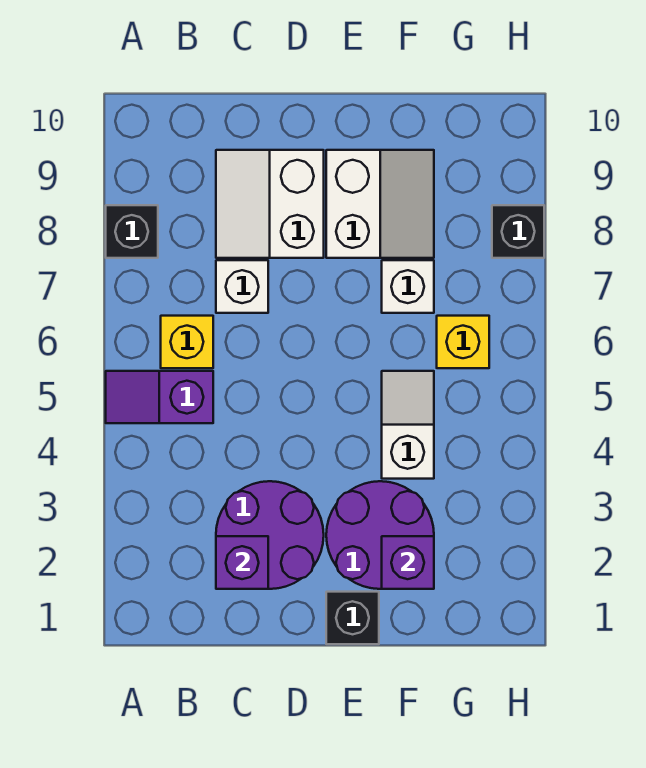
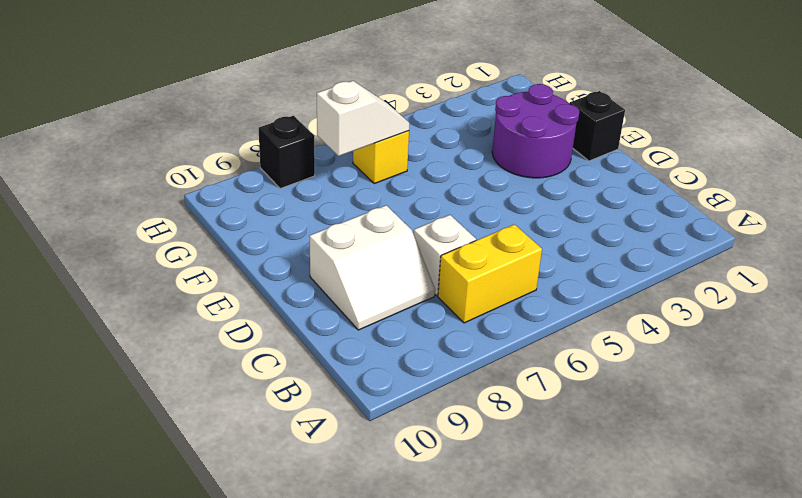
yellow 1x2 brick [438,224,542,323] -> yellow 1x1 brick [161,316,213,368]
white 1x2 slope [317,81,409,156] -> white 1x2 slope turned to [382,371,434,479]
none -> purple 1x2 slope [106,371,213,423]
none -> black 1x1 brick [106,205,158,258]
none -> purple 2x2 round brick [216,481,324,589]

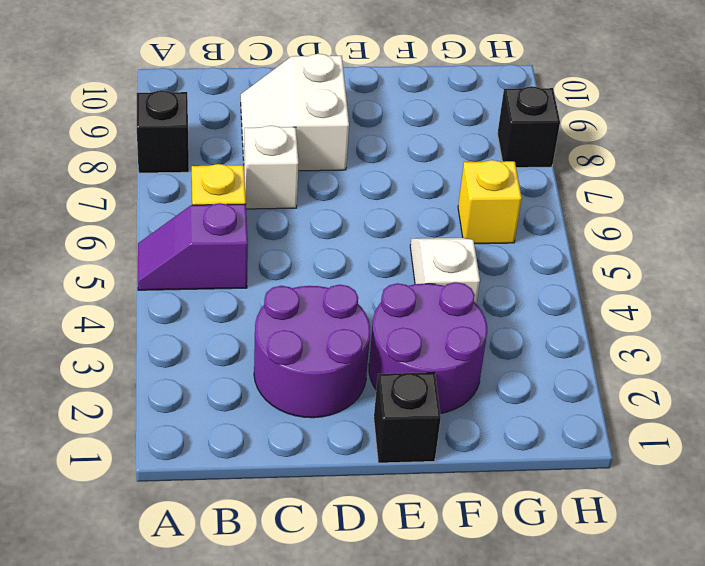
none -> white 2x2 slope [326,150,434,258]
none -> white 1x1 brick [382,260,434,313]
none -> purple 1x1 brick [216,536,268,589]

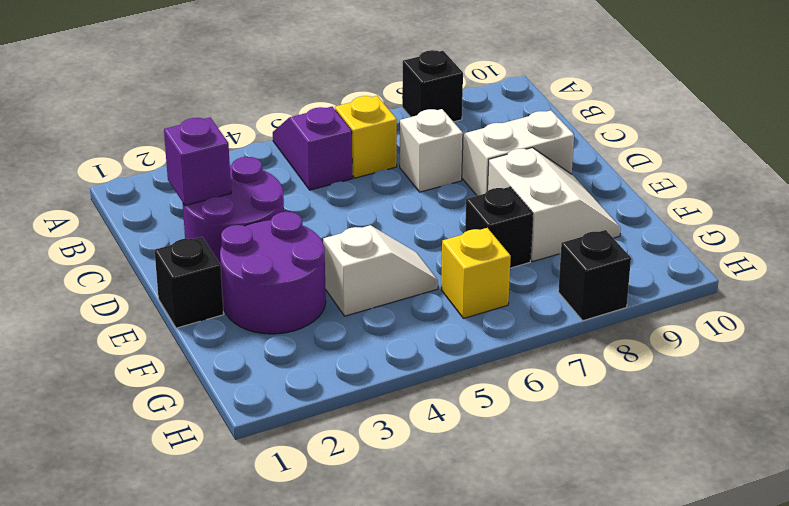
white 2x2 slope [488,148,621,261] -> white 2x2 slope turned to [326,150,434,258]
black 1x1 brick [465,187,533,268] -> white 1x1 brick [382,260,434,313]
none -> purple 1x1 brick [382,536,434,589]

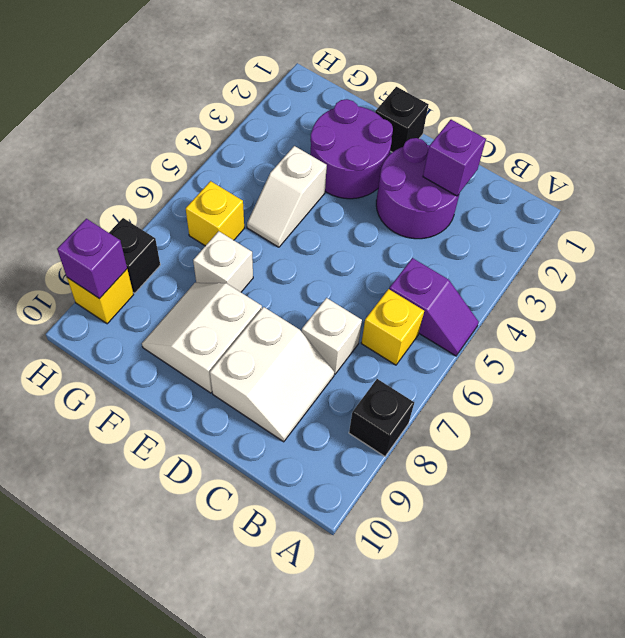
yellow 1x1 brick [67,269,134,324] -> none
purple 1x1 brick [57,219,127,299] -> purple 1x1 brick moved to [382,536,434,589]

